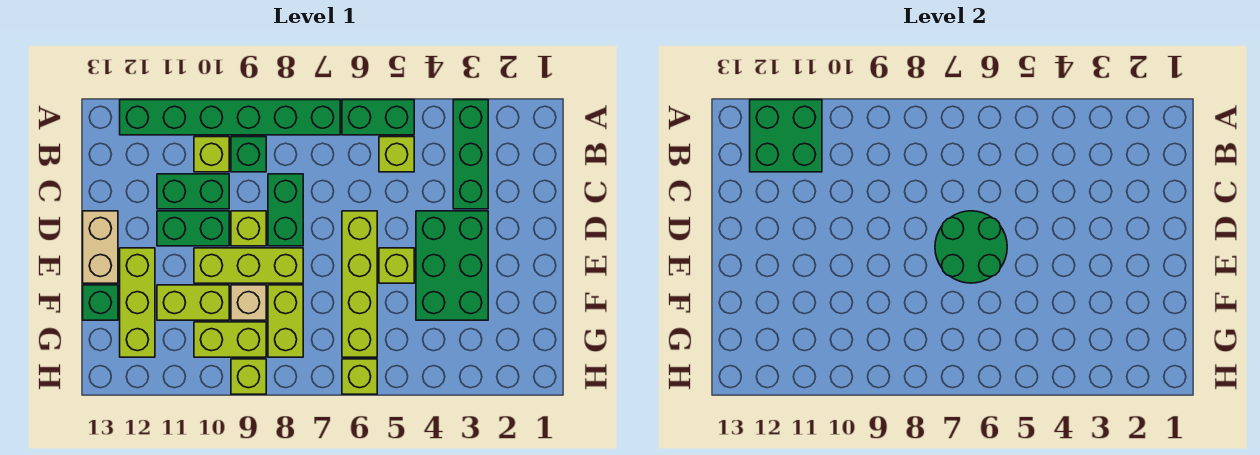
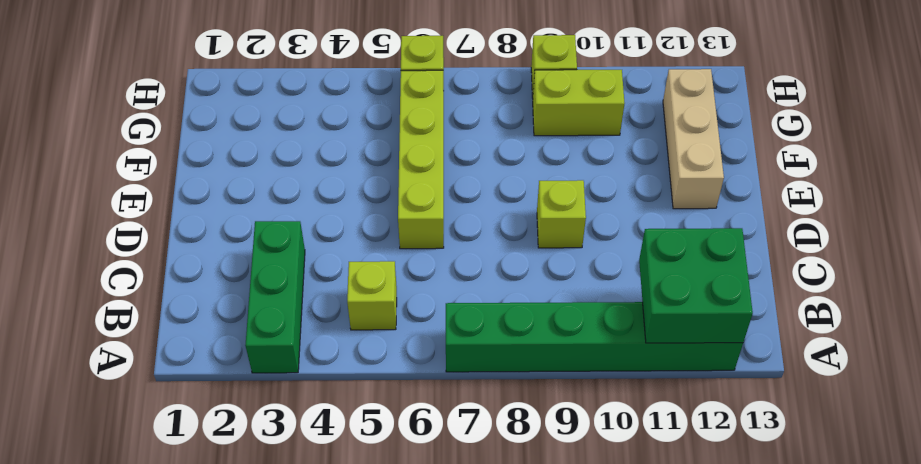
tan 1x3 brick [663,69,724,209] -> lime 1x3 brick [120,248,155,357]
none -> green 1x2 brick [342,100,414,135]
none -> green 1x1 brick [231,137,266,172]
none -> lime 1x1 brick [194,137,229,172]

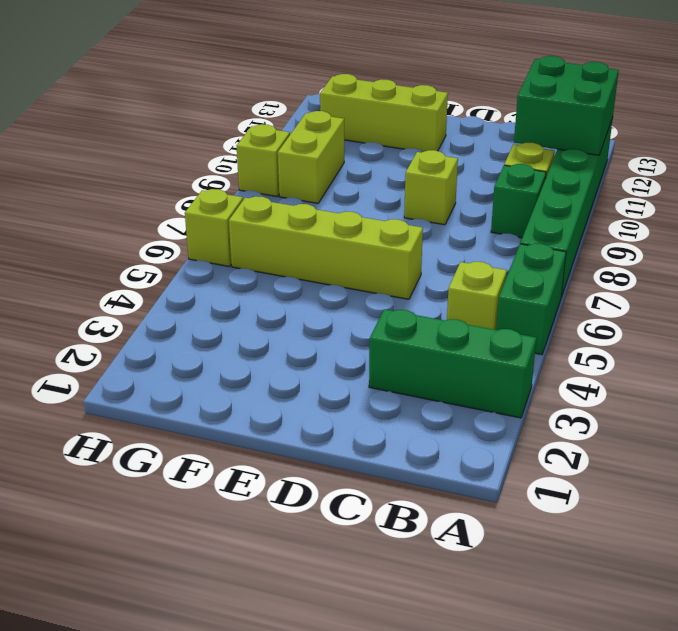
none -> green 1x2 brick [268,174,303,246]
none -> green 1x2 brick [157,174,229,209]
none -> green 2x3 brick [416,211,488,320]

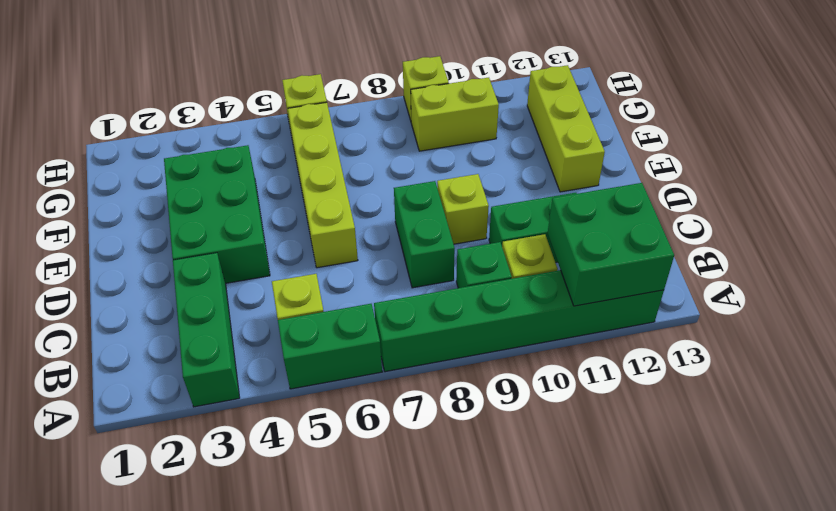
none -> green 1x2 brick [157,211,229,246]
none -> tan 1x2 brick [83,211,118,283]
none -> lime 1x1 brick [379,248,414,283]

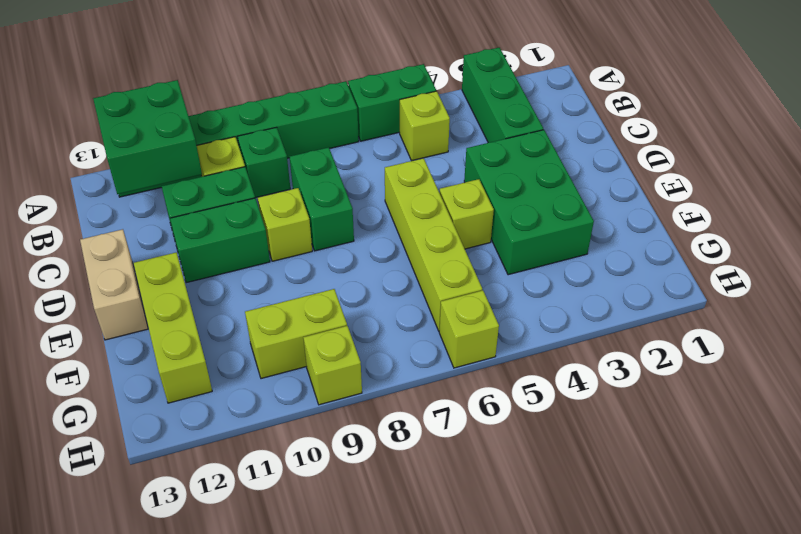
none -> lime 1x3 brick [194,248,303,283]
none -> lime 1x2 brick [268,285,303,357]
none -> tan 1x1 brick [231,285,266,320]

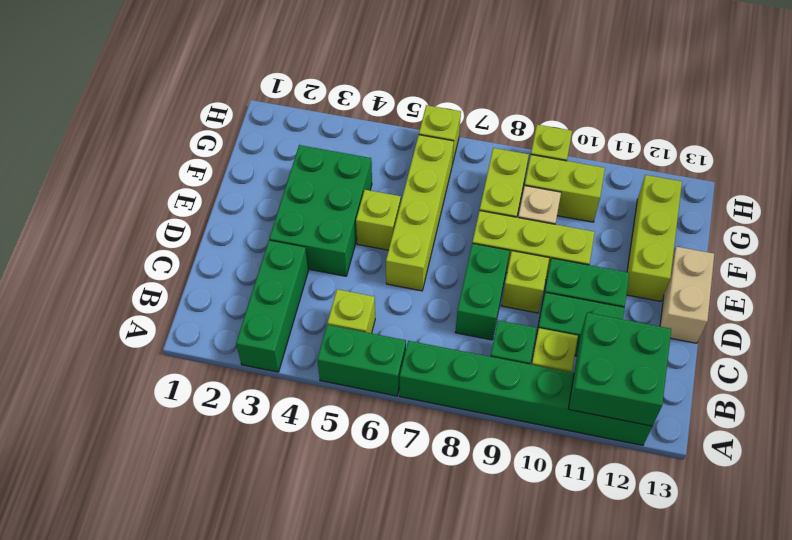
none -> lime 1x2 brick [157,285,229,320]
none -> green 1x1 brick [83,285,118,320]
none -> green 2x2 round brick [935,211,1007,283]

